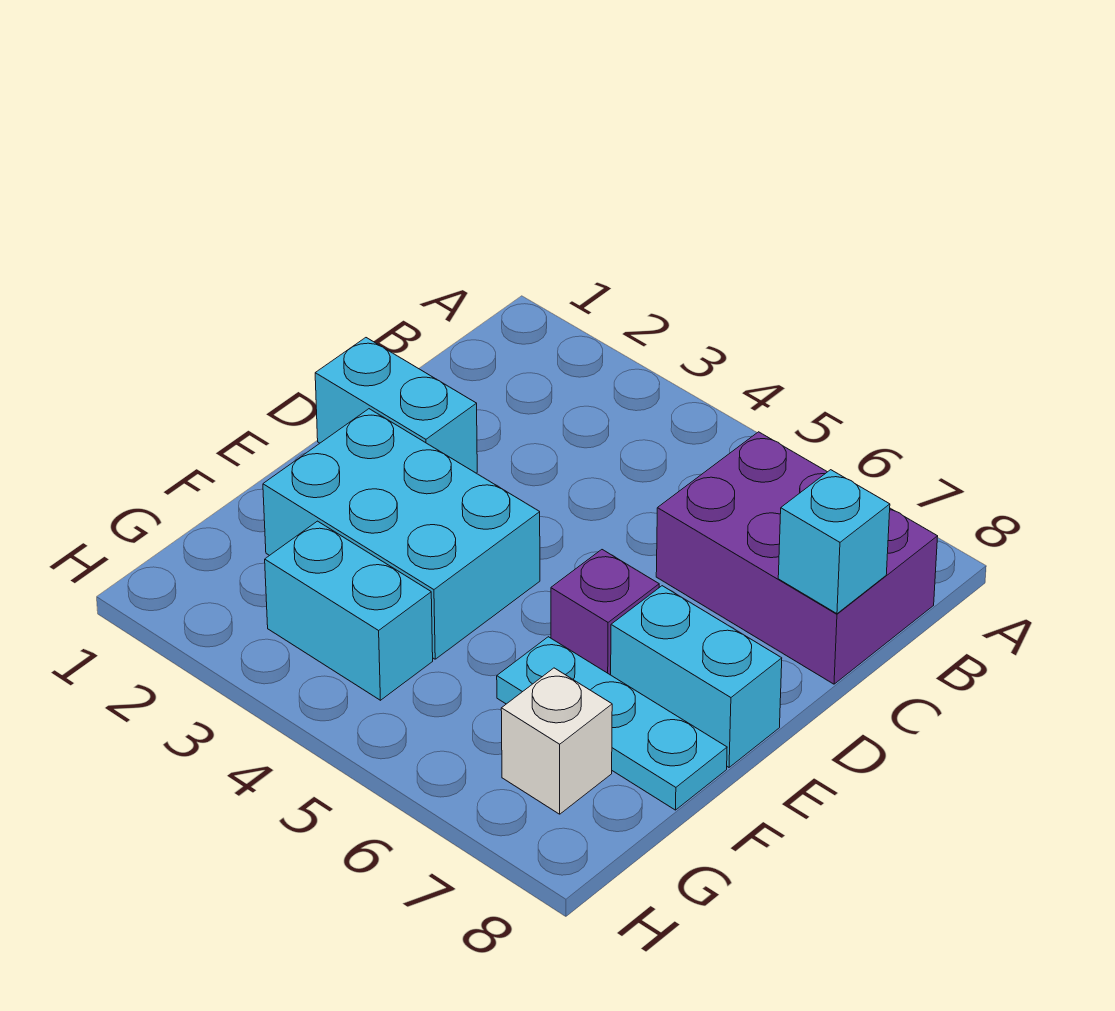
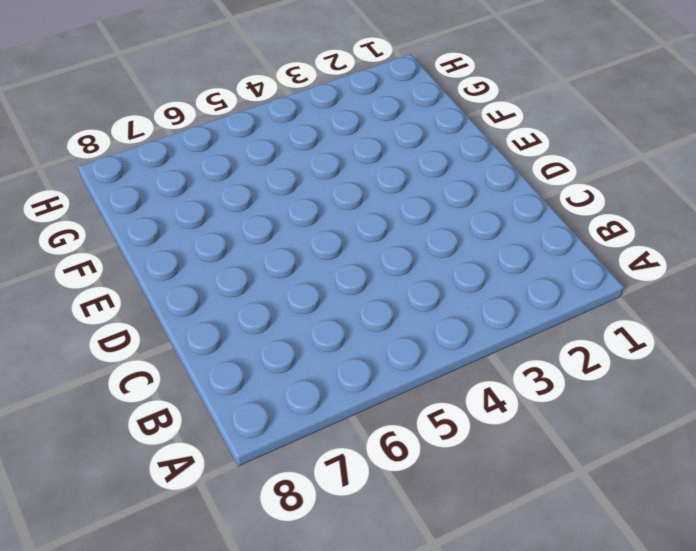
none -> purple 2x3 brick [656,432,938,684]
none -> cyan 1x2 brick [315,338,477,473]

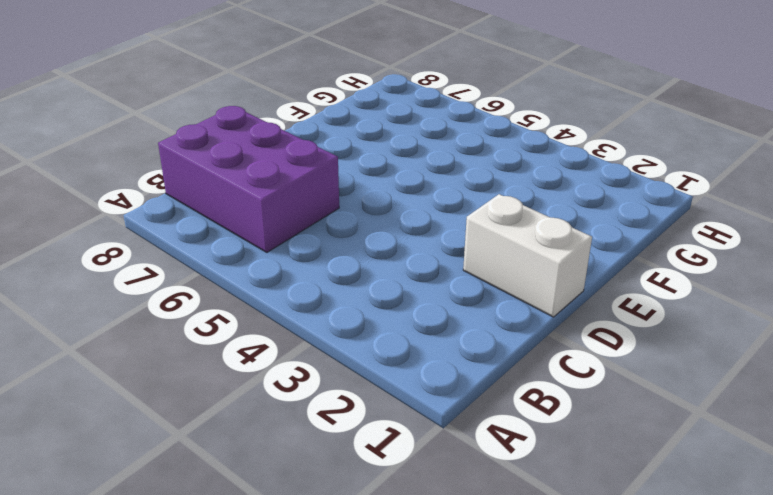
white 1x2 brick [463,194,592,317] -> cyan 1x2 brick [315,338,477,473]
none -> cyan 2x3 brick [263,409,540,659]
none -> purple 1x1 brick [551,550,659,675]

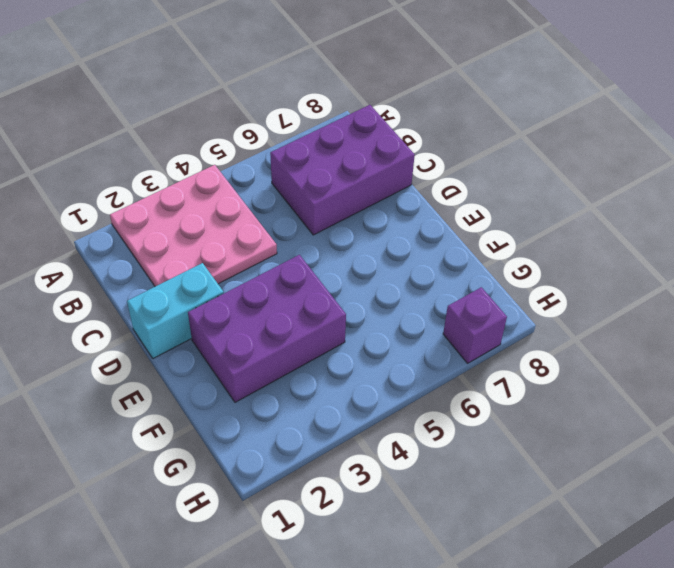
pink 3x3 plate [110,165,277,286] -> none
purple 2x3 brick [188,255,346,402] -> cyan 2x3 brick [263,409,540,659]
purple 1x1 brick [443,287,507,363] -> purple 1x1 brick moved to [551,550,659,675]
none -> cyan 1x2 brick [611,586,782,767]
none -> cyan 1x3 plate [497,637,727,810]

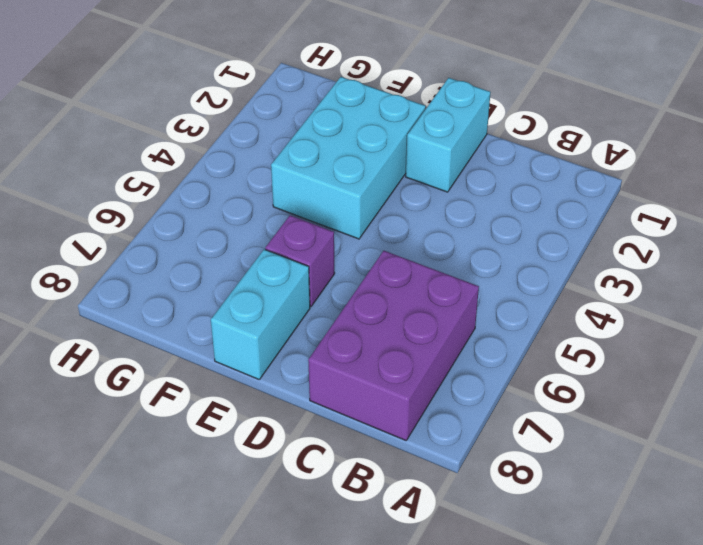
none -> cyan 1x3 plate [497,637,727,810]
none -> cyan 1x2 brick [265,521,433,700]

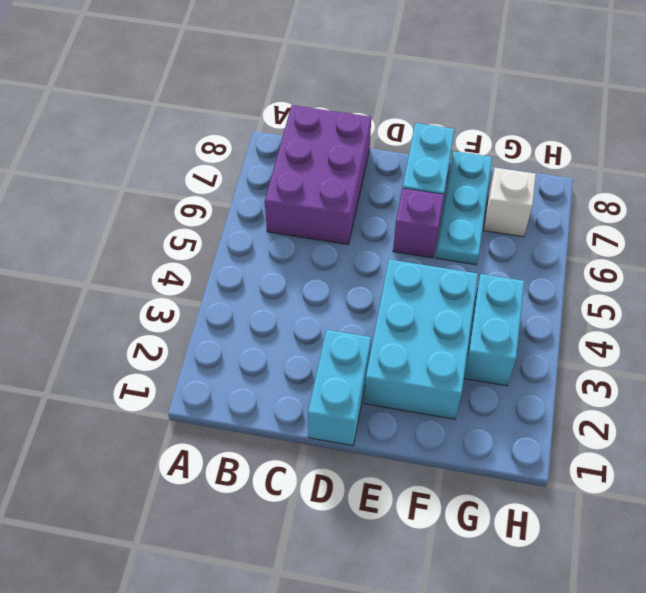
none -> cyan 1x1 brick [778,470,890,614]

